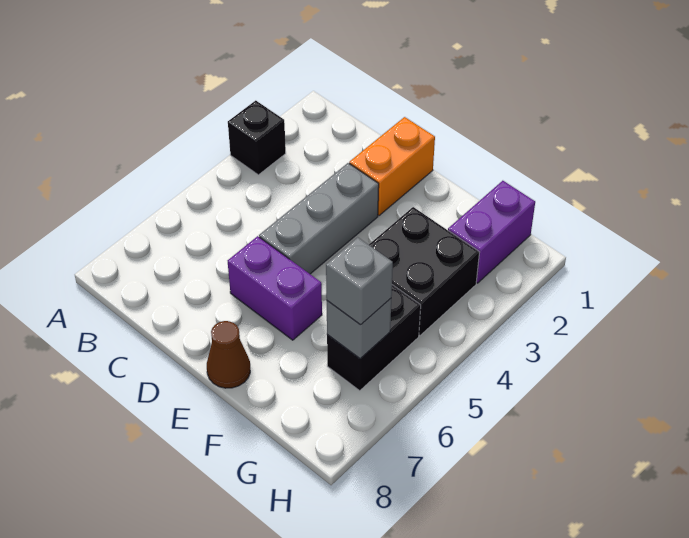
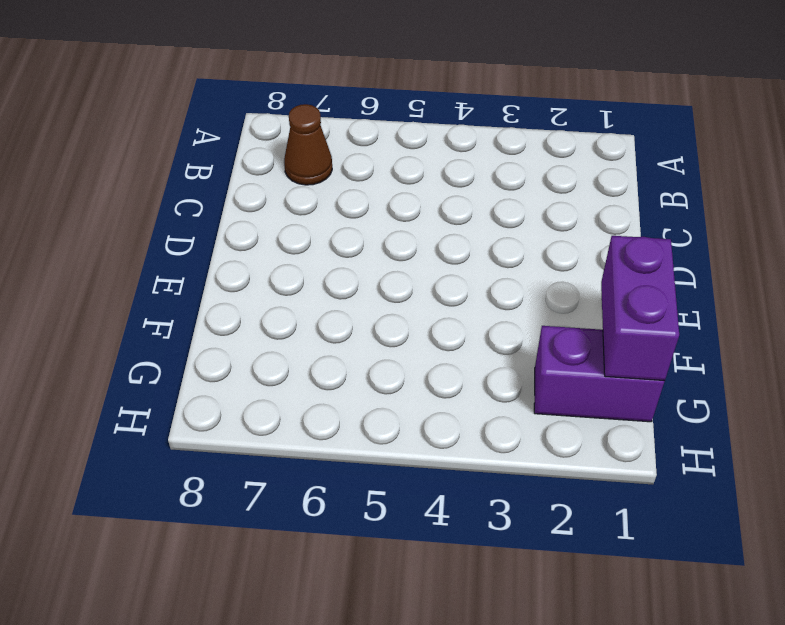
brown 1x1 cone [284,104,332,185] -> brown 1x1 cone moved to [207,321,250,388]
purple 1x2 brick [601,236,679,381] -> purple 1x2 brick moved to [228,236,322,340]
none -> black 1x1 brick [228,101,286,175]
none -> orange 1x2 brick [349,117,435,216]

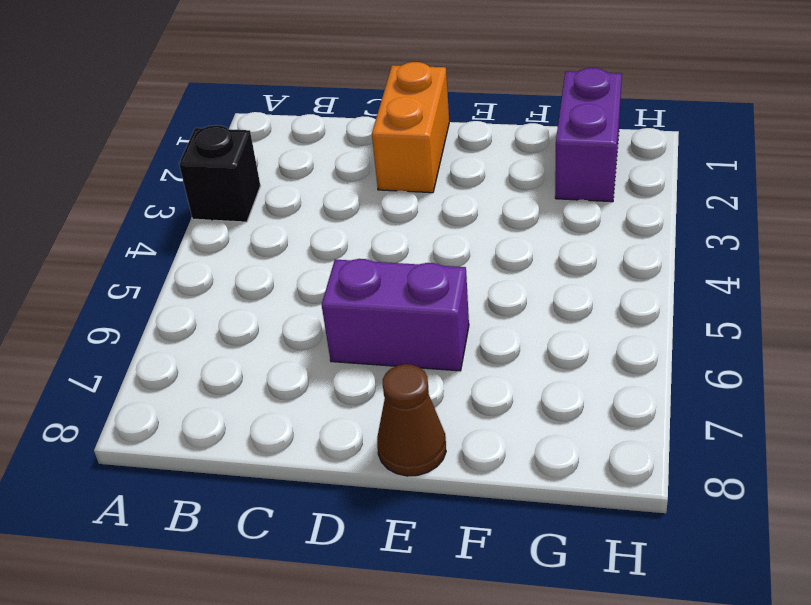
none -> grey 1x3 brick [259,163,379,274]
none -> black 2x2 brick [369,207,480,335]

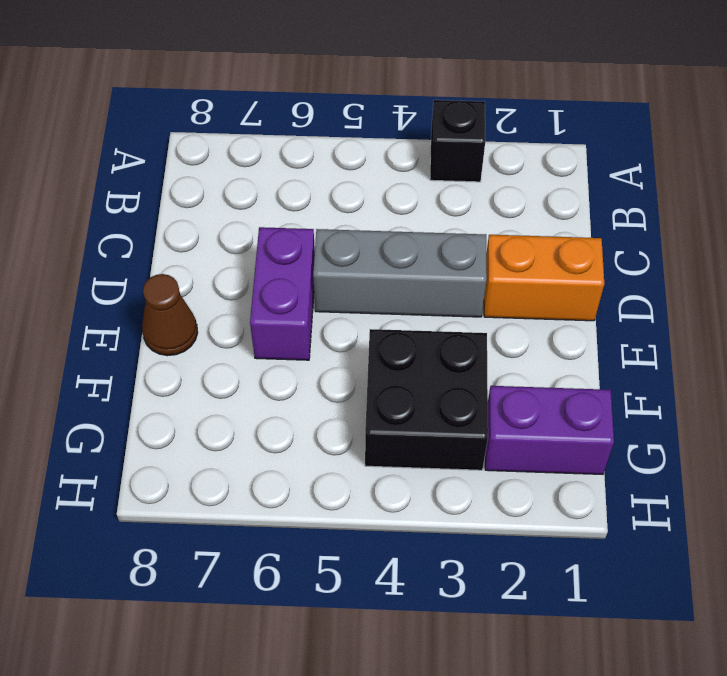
none -> black 1x2 brick [327,285,421,391]
none -> grey 1x1 brick [327,299,391,359]

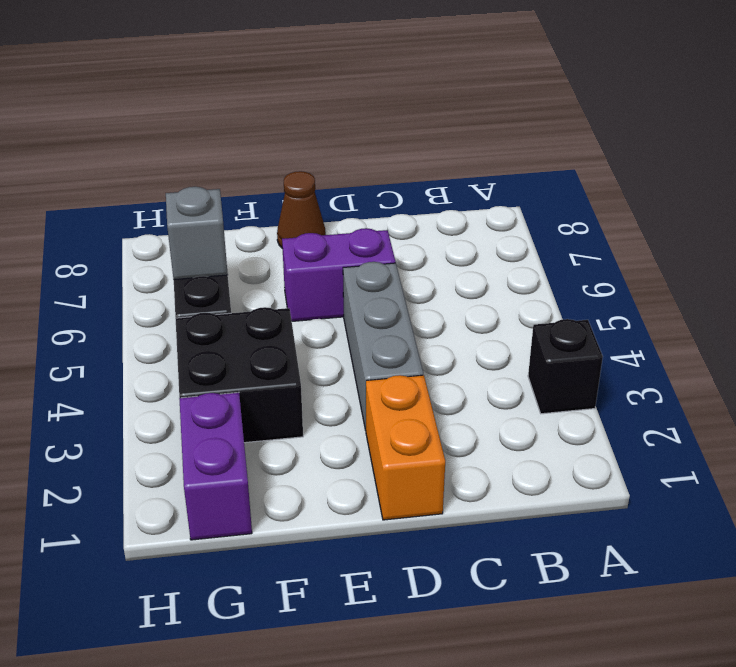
none -> grey 1x1 brick [326,237,393,325]

